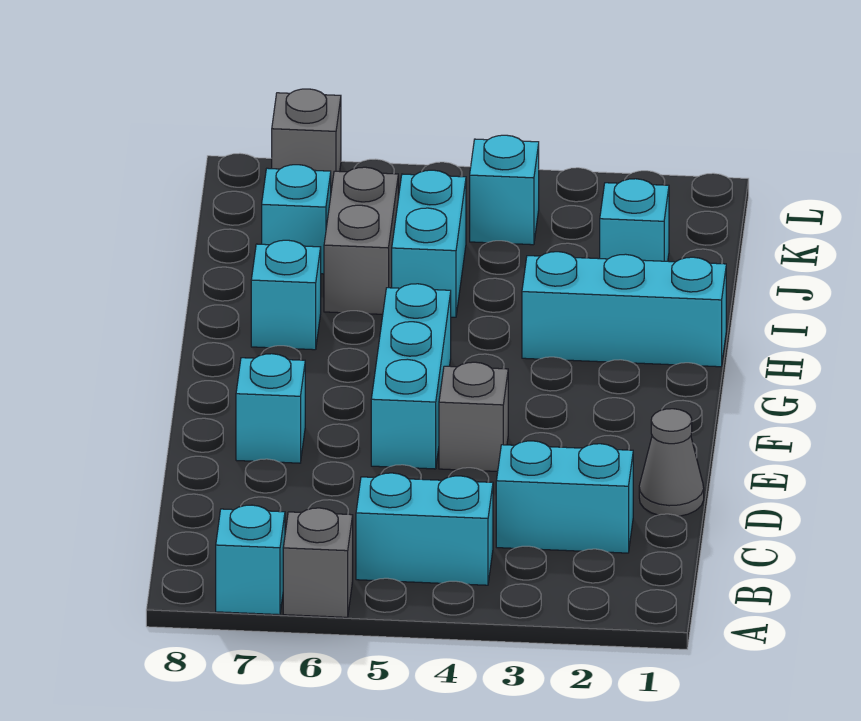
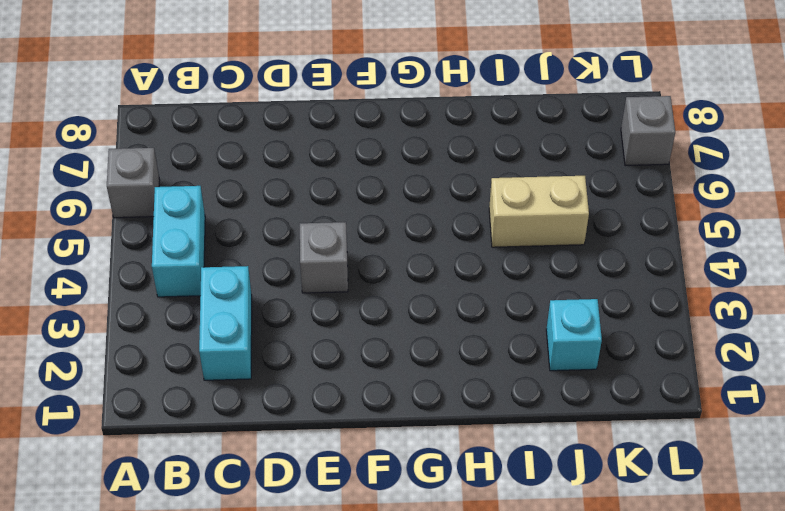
tan 1x2 brick [489,176,589,247] -> cyan 1x2 brick [392,170,466,317]
none -> cyan 1x1 brick [216,505,285,615]
none -> grey 1x1 cone [639,409,704,516]
none -> cyan 1x3 brick [371,284,451,469]

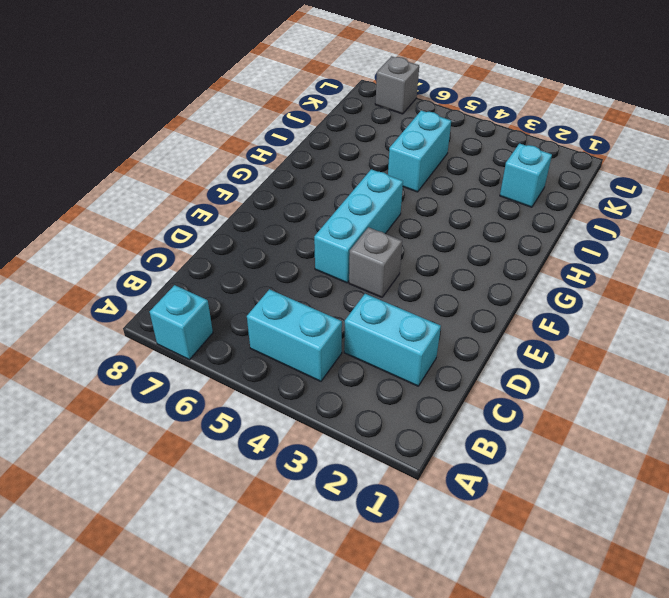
none -> grey 1x1 brick [283,508,353,617]
none -> grey 1x1 cone [639,409,704,516]
none -> cyan 1x1 brick [236,354,305,463]

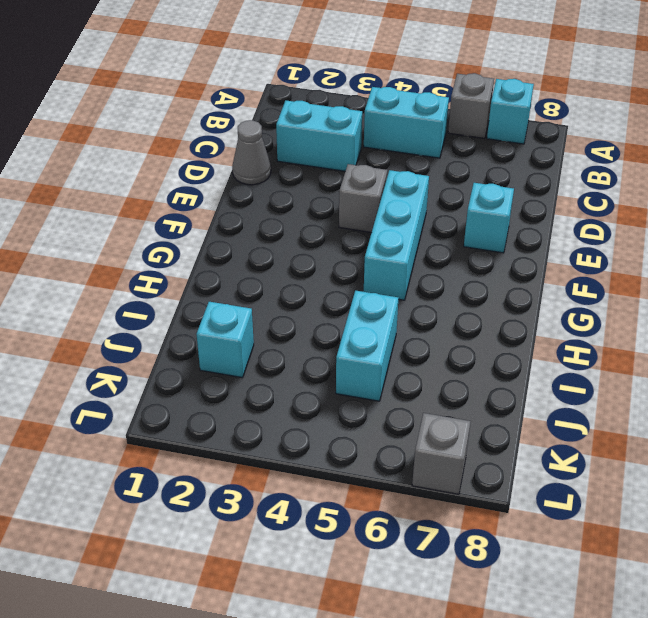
none -> cyan 1x3 brick [522,252,726,367]
none -> cyan 1x1 brick [251,240,321,350]
none -> grey 1x2 brick [324,167,398,314]

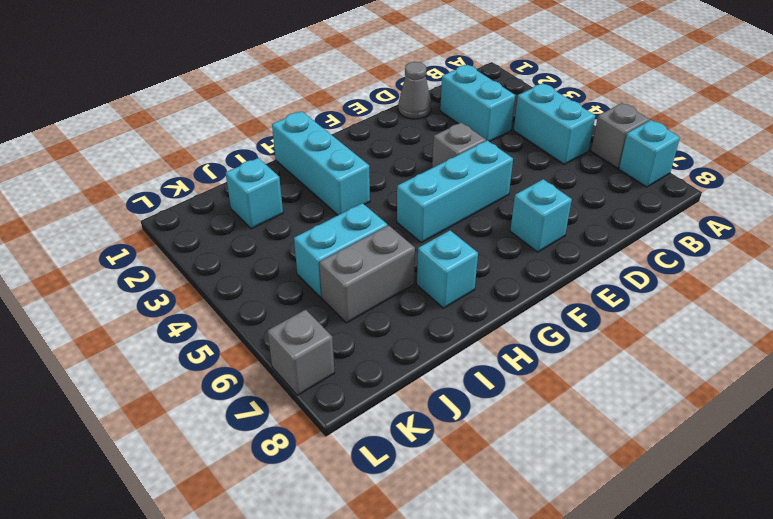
none -> cyan 1x1 brick [262,165,331,274]
none -> cyan 1x1 brick [470,135,539,245]

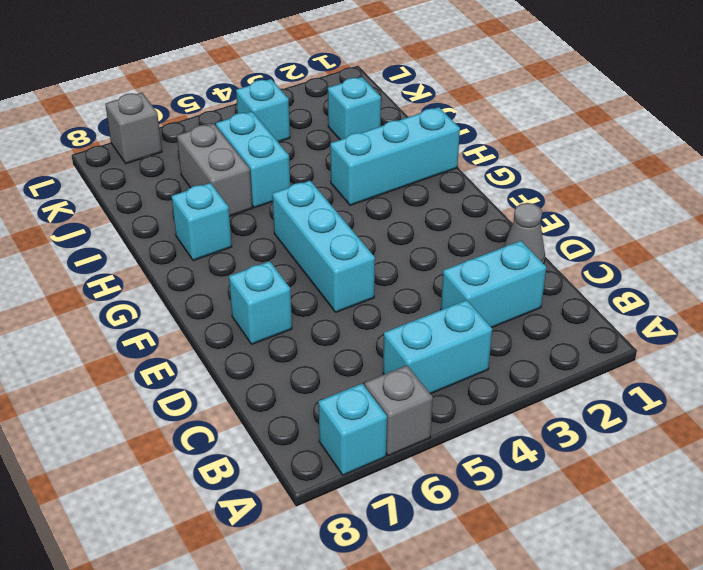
none -> grey 1x1 brick [439,362,508,471]
none -> cyan 1x1 brick [262,165,331,274]

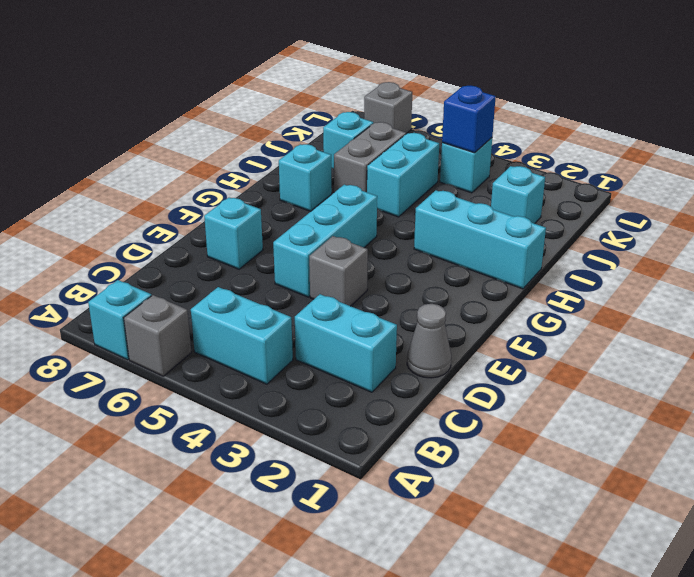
blue 1x1 brick [442,86,496,153] -> none

